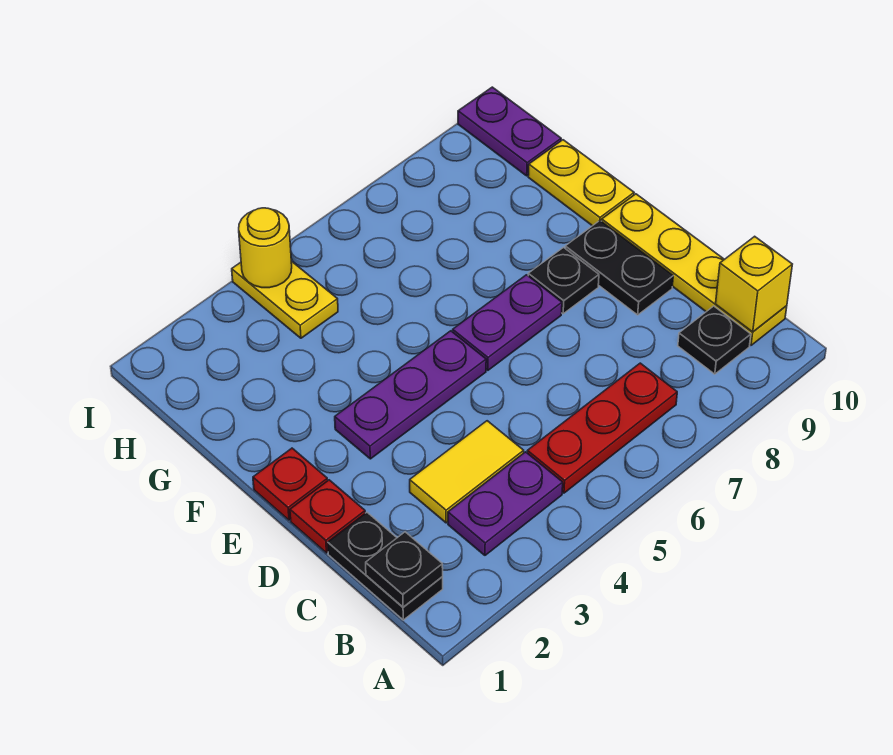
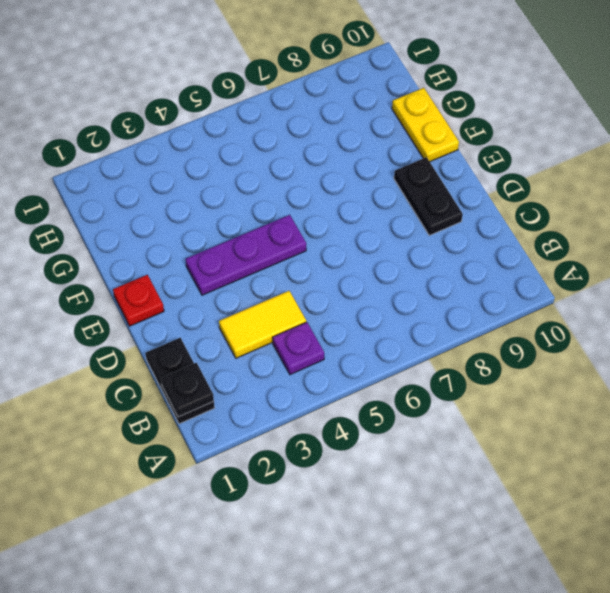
purple 1x1 plate [273,322,324,375] -> purple 1x2 plate [448,452,563,555]
none -> red 1x3 plate [527,363,677,493]
none -> black 1x1 plate [678,306,751,374]
none -> yellow 1x4 plate [602,194,787,345]

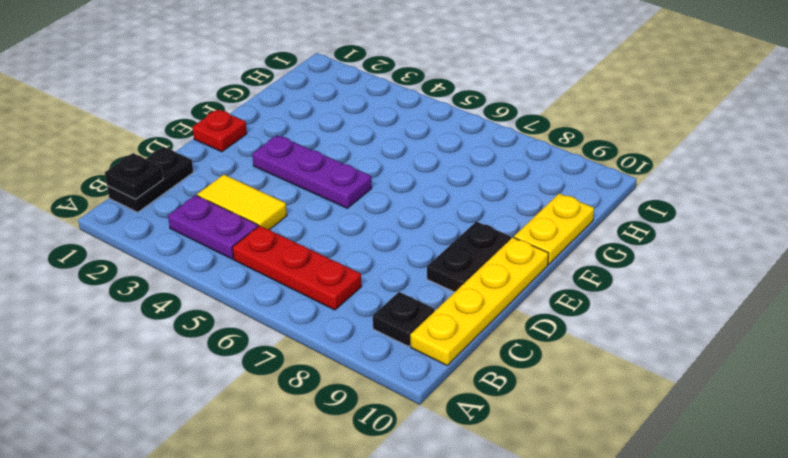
none -> red 1x1 plate [290,480,365,553]
none -> purple 1x2 plate [453,275,562,370]
none -> black 1x1 plate [528,247,599,314]

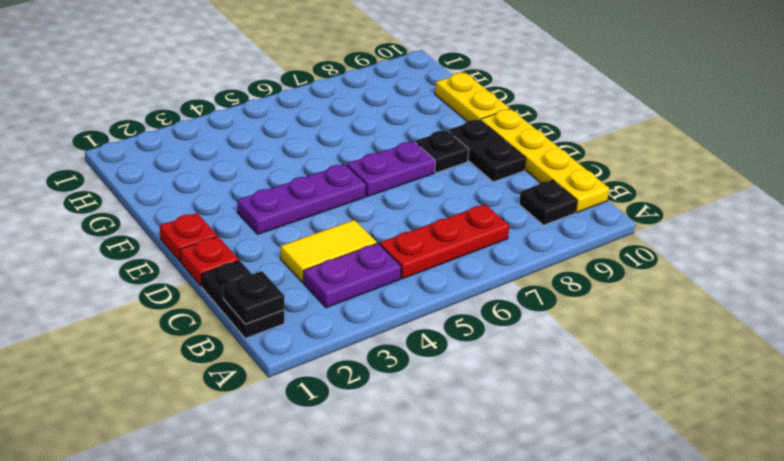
none -> yellow 1x2 plate [232,261,338,338]
none -> purple 1x2 plate [458,87,561,176]
none -> yellow 1x1 brick [716,236,792,332]

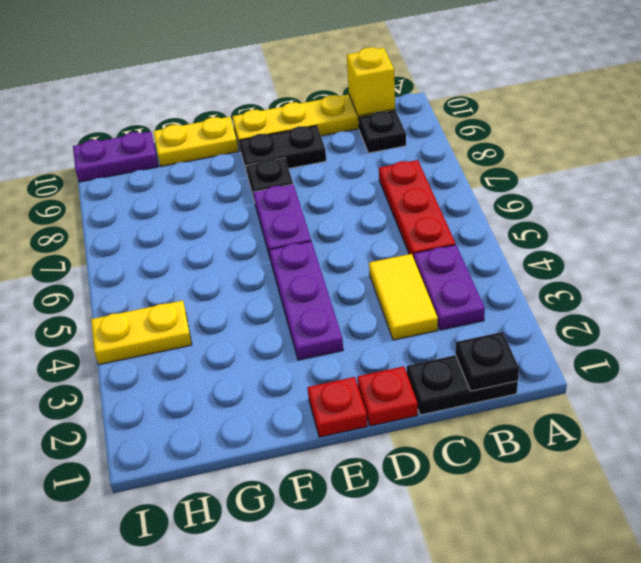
none -> yellow 1x1 round brick [239,208,292,288]

